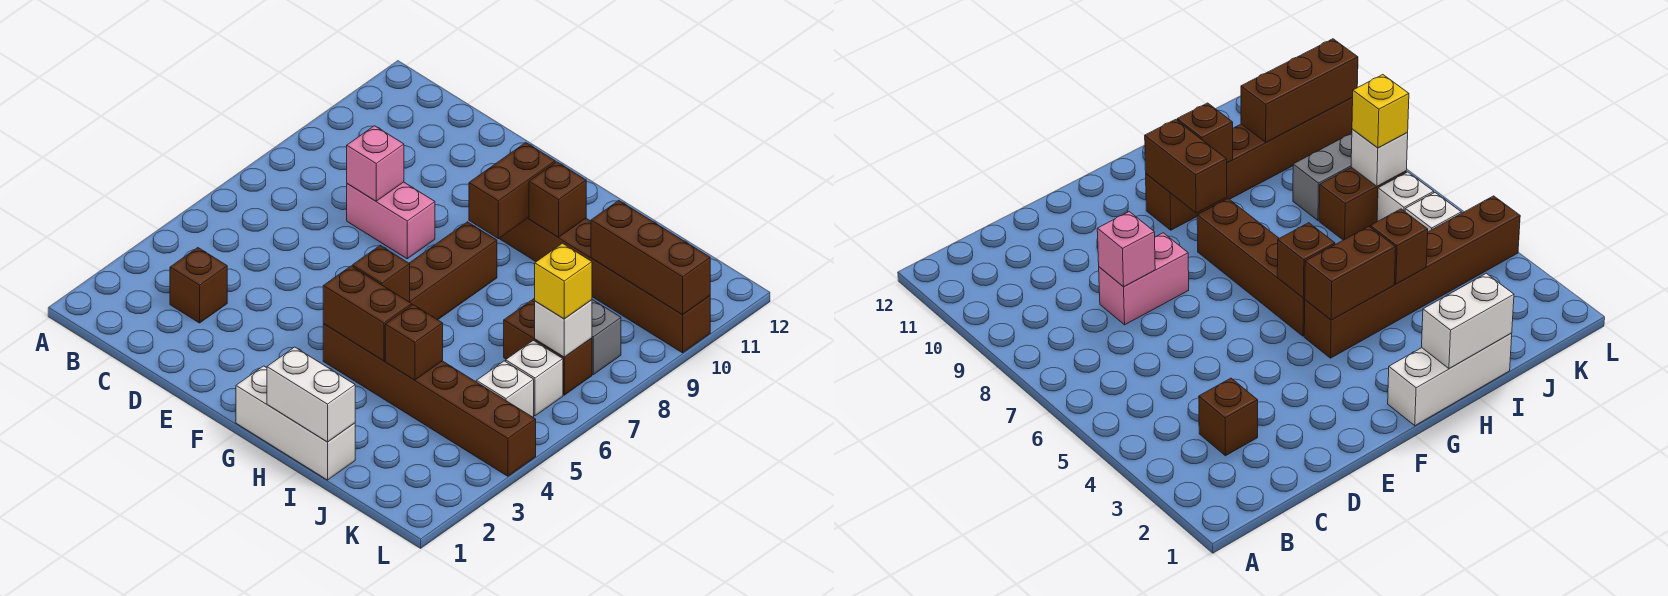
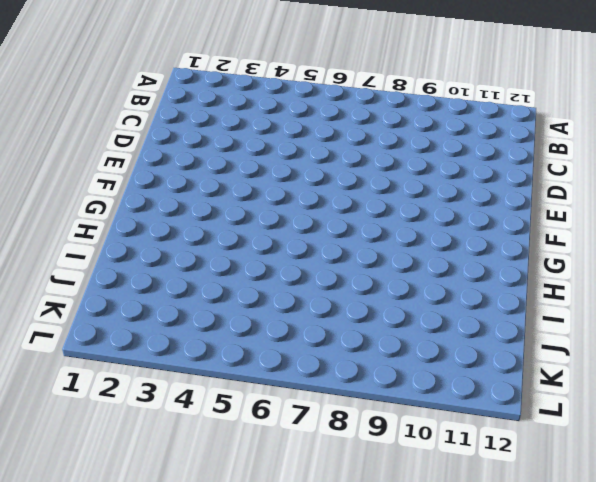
none -> brown 1x1 brick [170,248,227,323]
none -> pink 1x2 brick [347,182,435,259]
none -> white 1x3 brick [236,366,355,480]

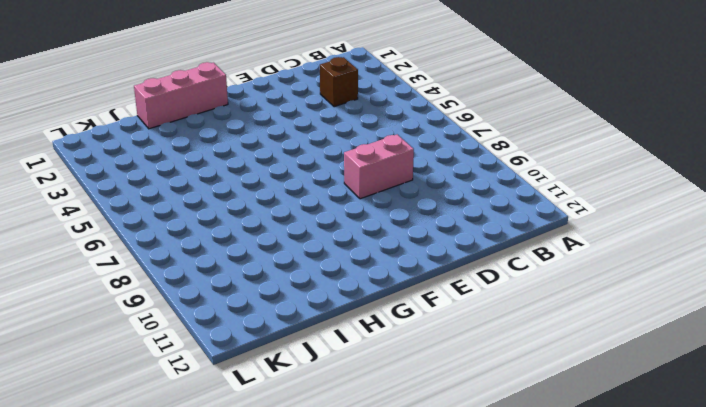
pink 1x3 brick [134,62,228,129] -> white 1x3 brick [236,366,355,480]
none -> brown 1x6 brick [323,324,536,476]
none -> brown 1x4 brick [409,222,497,320]
none -> brown 1x6 brick [499,218,710,353]

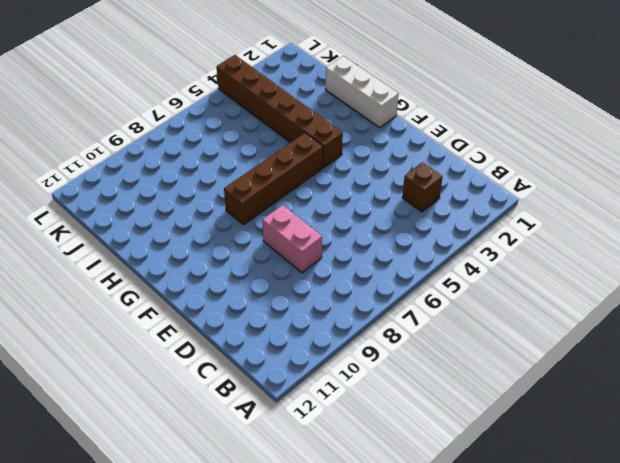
none -> brown 1x6 brick [499,218,710,353]
none -> brown 1x2 brick [504,301,592,395]
none -> grey 1x2 brick [533,298,621,375]

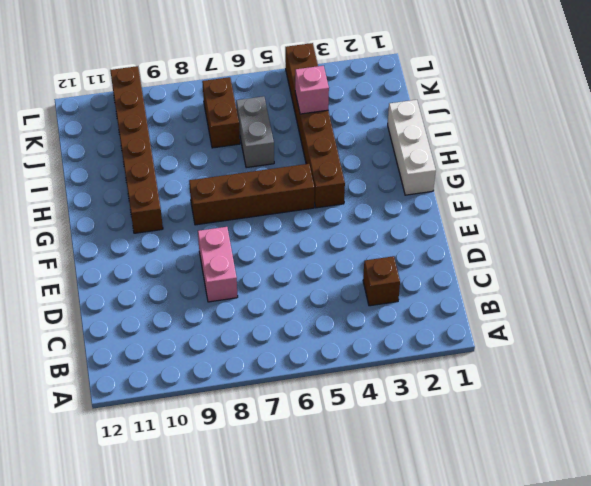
grey 1x2 brick [236,96,274,168] -> grey 1x2 brick moved to [533,298,621,375]
pink 1x1 brick [295,66,329,114] -> pink 1x1 brick moved to [347,126,404,201]
none -> white 1x1 brick [476,361,534,417]
none -> white 1x1 brick [506,340,563,416]
none -> brown 1x2 brick [323,266,412,361]

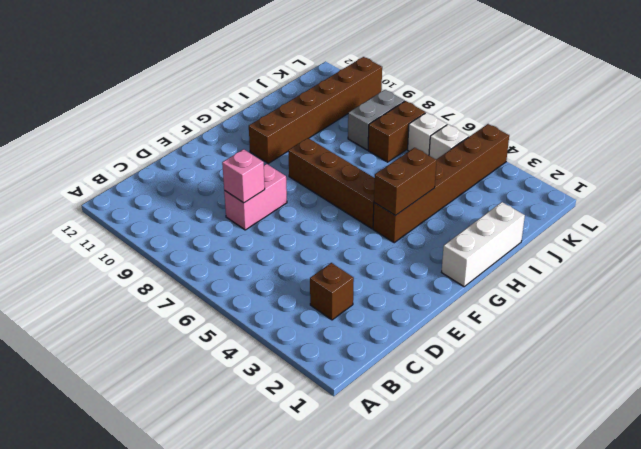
none -> brown 1x1 brick [352,246,410,302]
none -> brown 1x2 brick [469,143,555,239]
none -> white 1x2 brick [267,347,355,442]

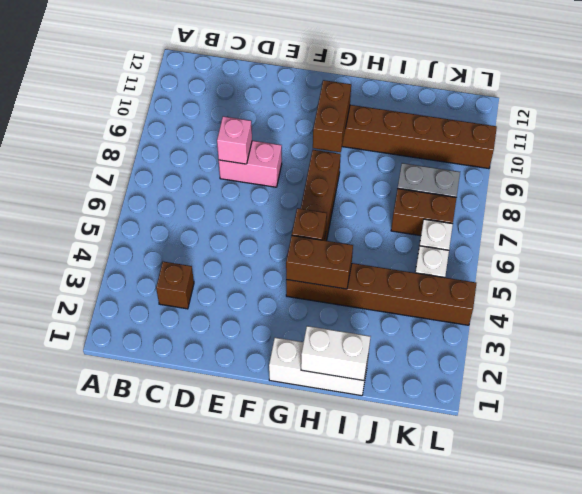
none -> brown 1x1 brick [529,162,586,237]
none -> brown 1x1 brick [385,305,443,380]
none -> brown 1x3 brick [591,201,710,315]

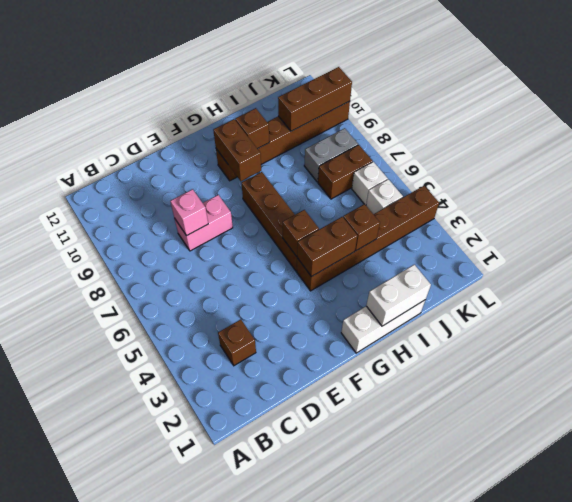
none -> white 1x1 brick [535,300,592,357]
none -> yellow 1x1 brick [535,243,592,319]

